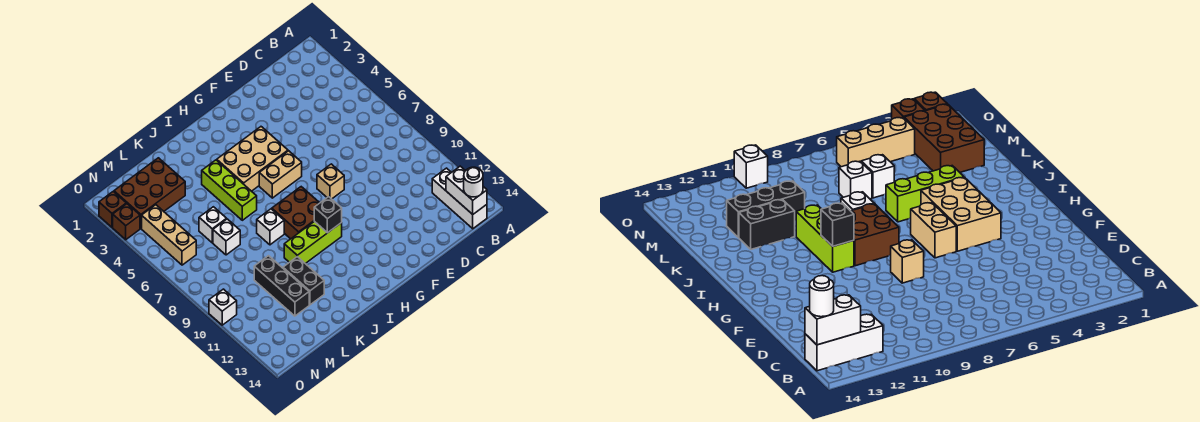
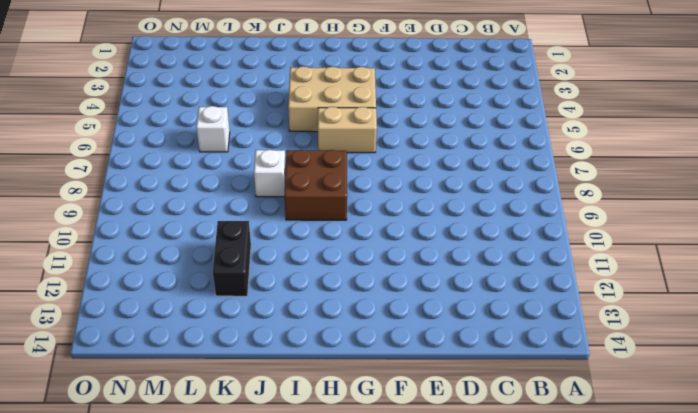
none -> white 1x3 brick [432,168,487,229]
none -> tan 1x1 brick [317,164,344,199]
none -> lime 1x3 brick [284,221,342,264]

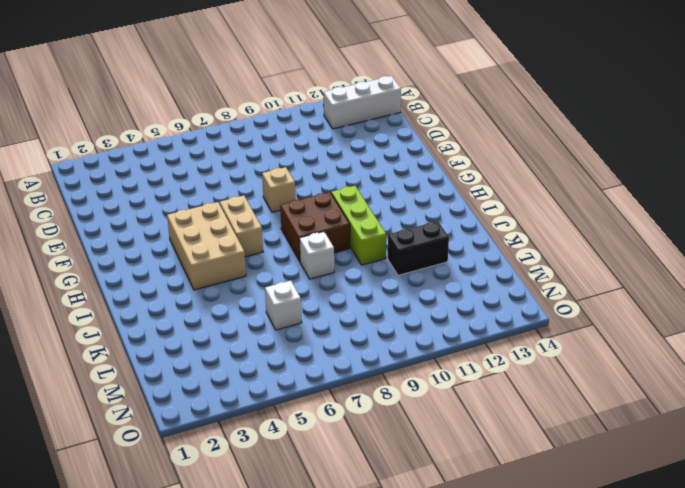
none -> lime 1x3 brick [202,160,257,220]
none -> brown 2x3 brick [114,158,185,228]
none -> white 1x1 brick [213,219,240,255]

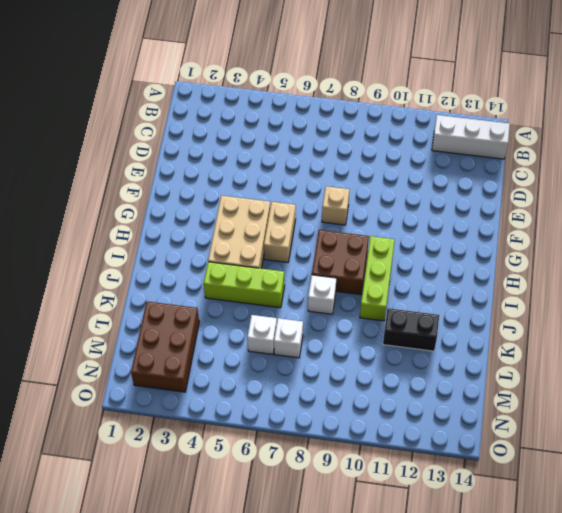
none -> black 1x3 brick [254,256,309,316]
none -> tan 1x3 brick [142,205,196,265]
none -> brown 1x1 brick [99,191,126,227]

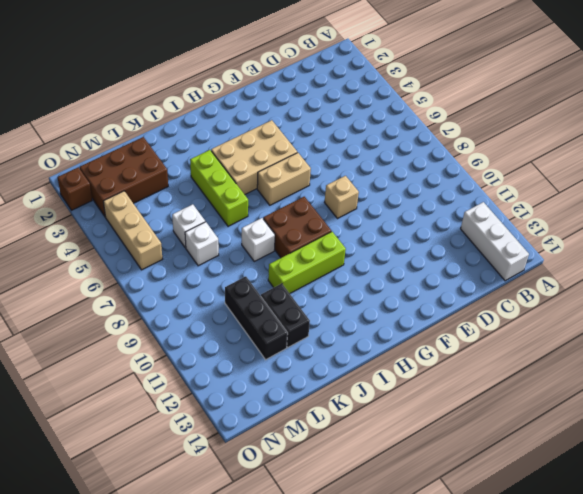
none -> brown 1x1 brick [113,204,140,240]
none -> white 1x1 brick [209,289,237,325]
none -> white 1x2 brick [446,166,487,214]

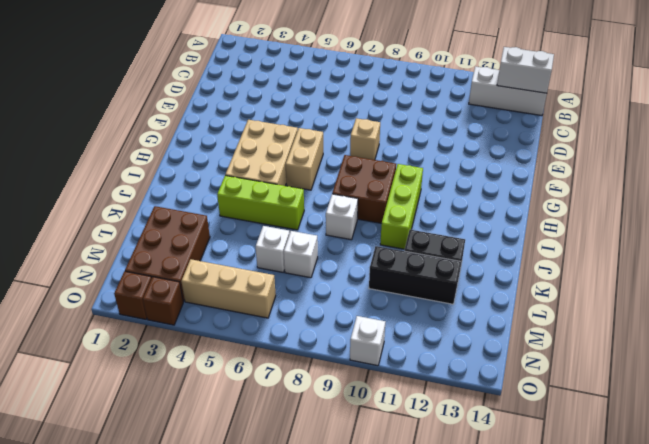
none -> black 1x1 brick [314,197,342,233]
none -> white 1x1 round brick [464,167,483,197]

